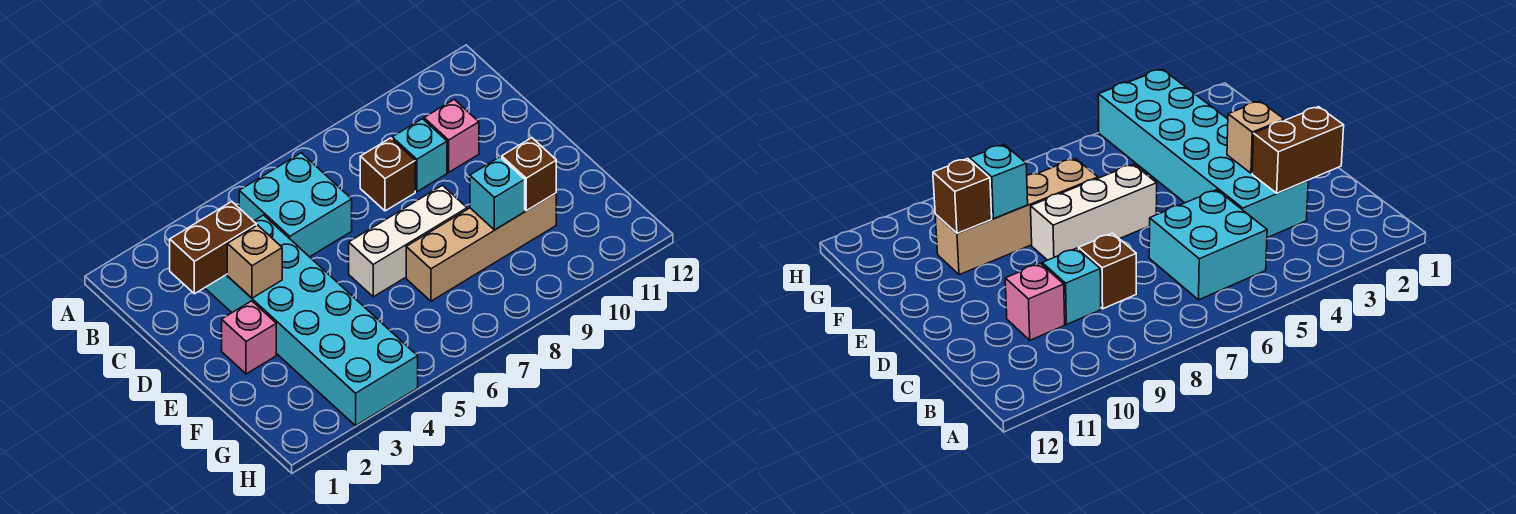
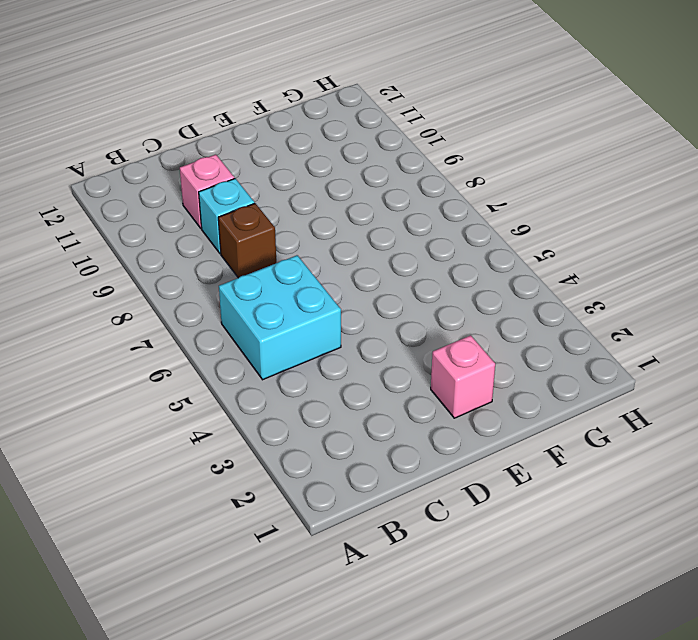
none -> cyan 2x6 brick [205,215,418,426]
none -> white 1x3 brick [349,185,467,297]
none -> tan 1x4 brick [406,193,556,301]

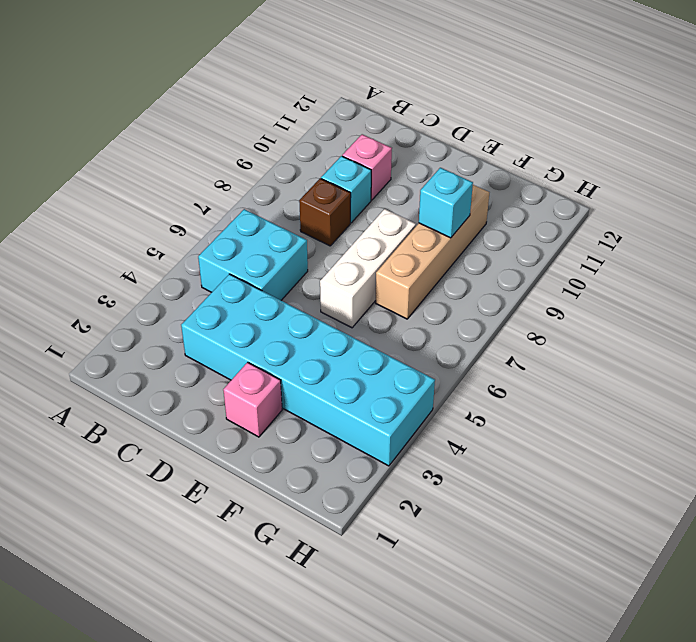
none -> brown 1x2 brick [170,202,256,294]
none -> tan 1x1 brick [227,225,282,298]
none -> brown 1x1 brick [502,138,556,211]

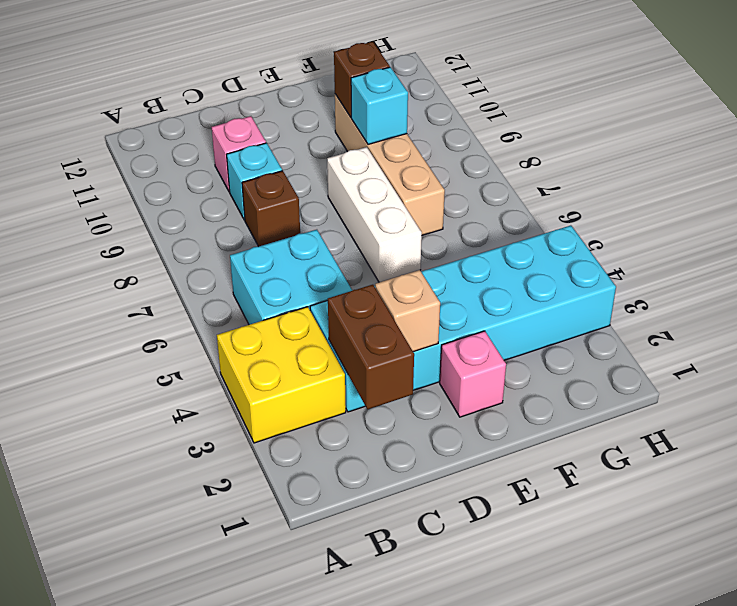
yellow 2x2 brick [217,307,346,443] -> none

